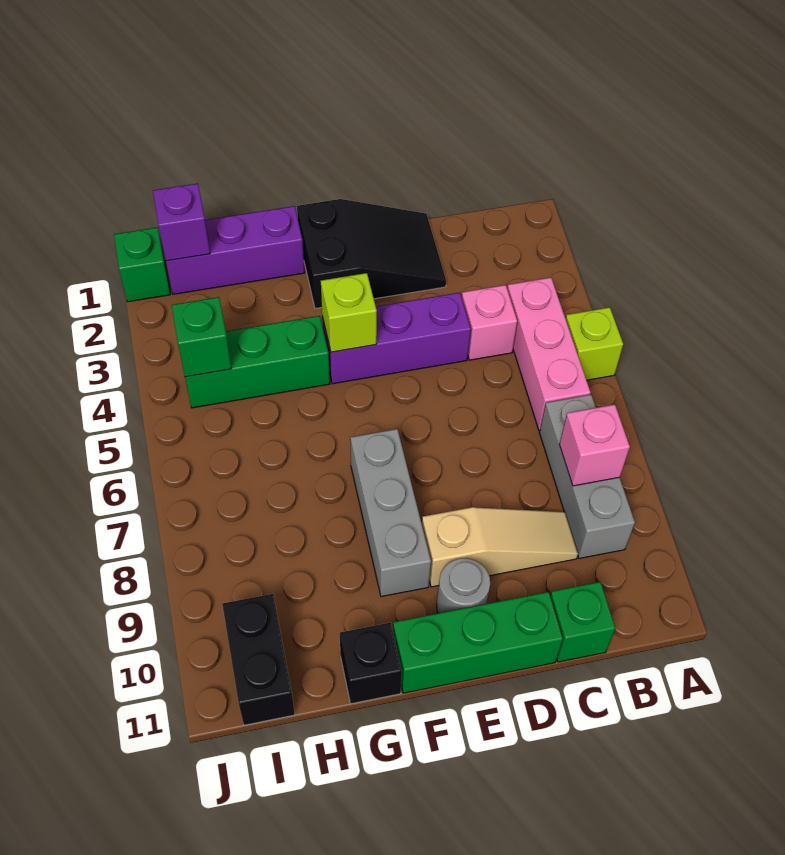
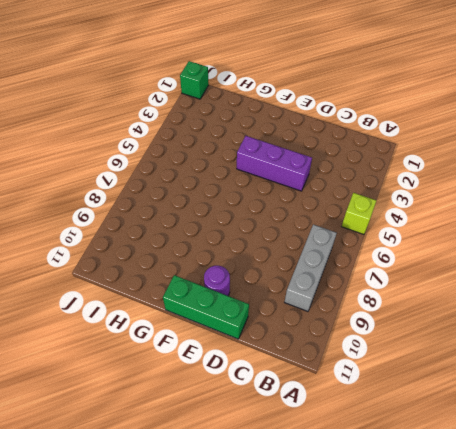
purple 1x1 round brick [204,266,230,296] -> grey 1x1 round brick [437,558,490,613]
none -> pink 1x3 brick [507,277,591,431]
none -> pink 1x1 brick [462,285,517,360]
none -> tan 1x3 slope [422,507,578,587]

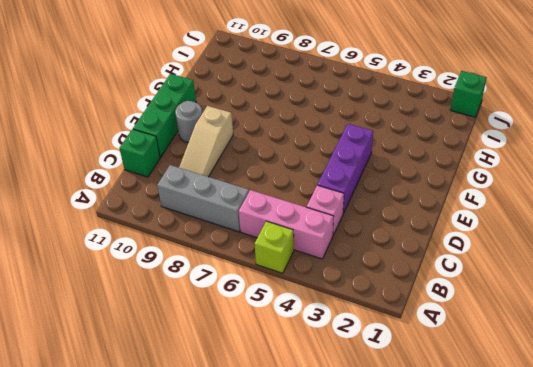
none -> black 2x3 slope [297,199,446,309]
none -> grey 1x3 brick [350,429,431,597]
none -> purple 1x3 brick [166,206,305,294]

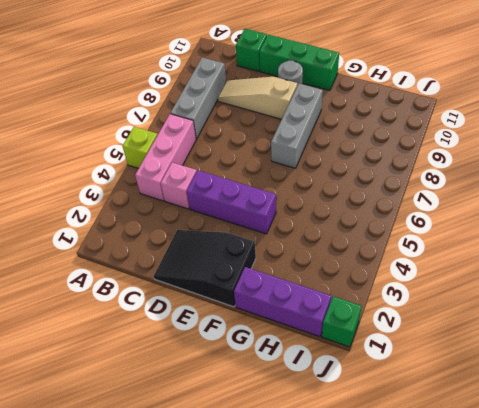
none -> green 1x3 brick [185,316,330,408]
none -> black 1x1 brick [340,623,402,704]
none -> black 1x2 brick [222,594,295,725]

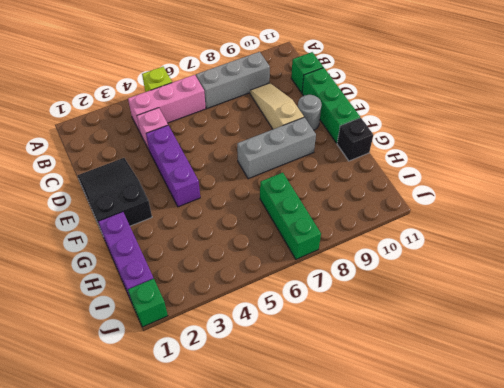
green 1x3 brick [260,173,321,259] -> green 1x3 brick moved to [185,316,330,408]
none -> black 1x2 brick [222,594,295,725]
none -> pink 1x1 brick [559,404,630,486]
none -> lime 1x1 brick [321,273,377,352]

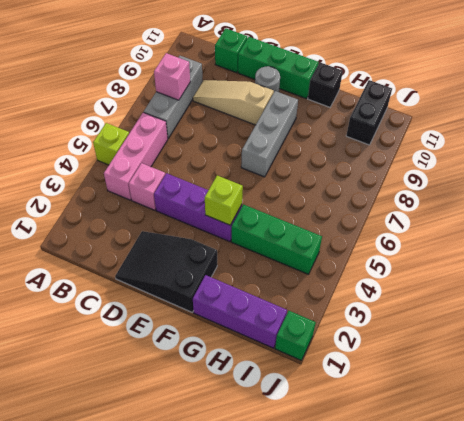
none -> purple 1x1 brick [153,184,210,261]
none -> green 1x1 brick [172,297,232,377]

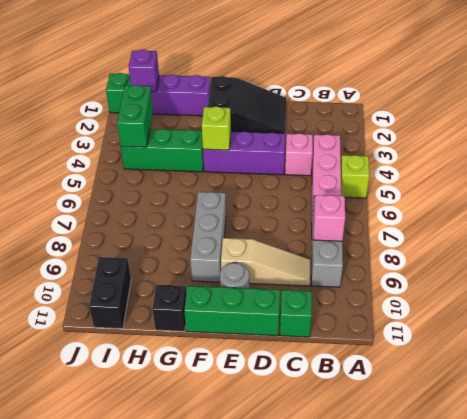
green 1x2 brick [117,85,153,147] -> green 1x1 brick [172,297,232,377]

